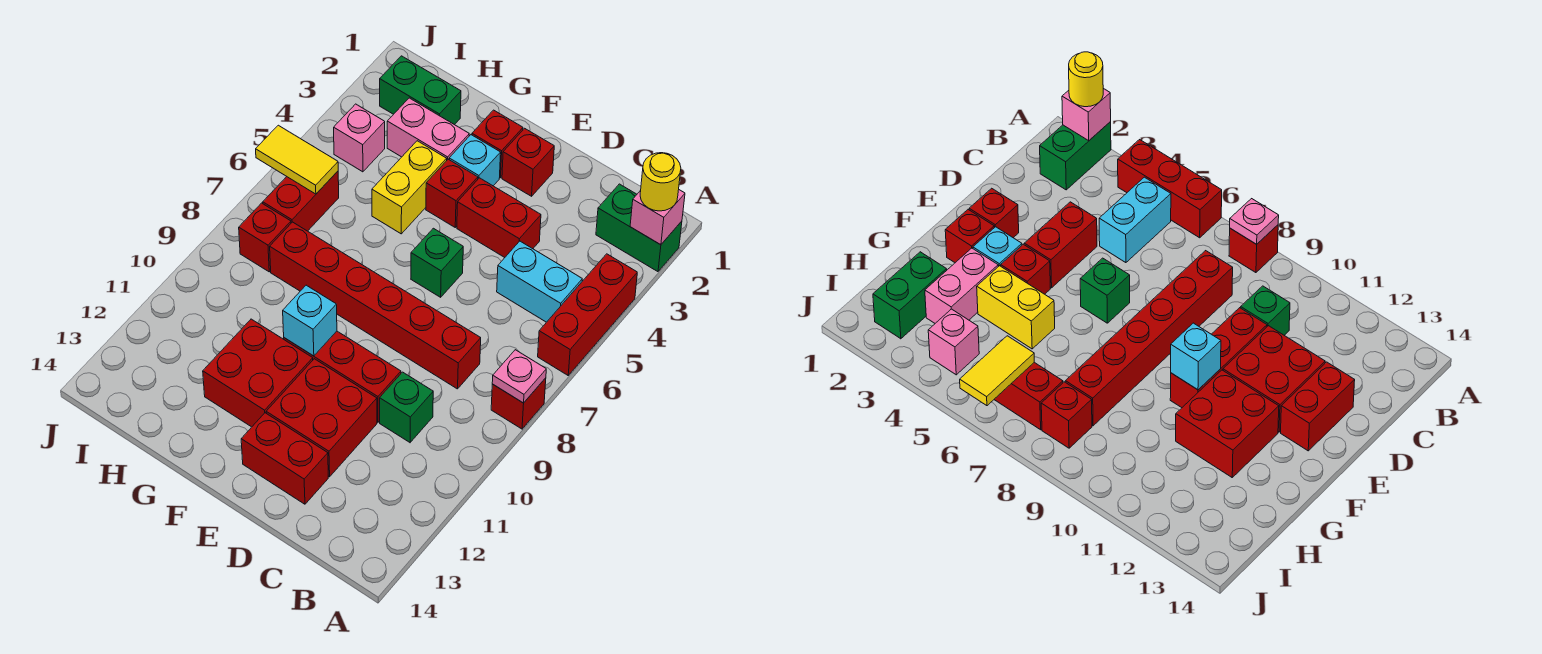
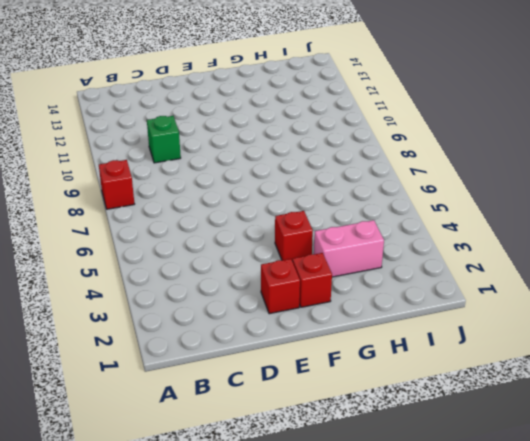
none -> green 1x2 brick [596,184,682,272]
none -> red 1x3 brick [538,254,637,375]
none -> cyan 1x2 brick [497,241,582,322]

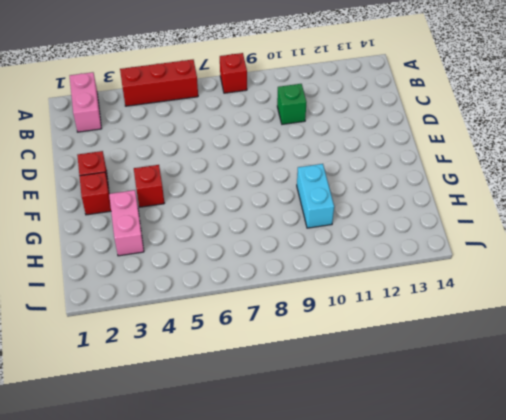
pink 1x2 brick [70,72,102,132] -> green 1x2 brick [596,184,682,272]
cyan 1x2 brick [297,164,334,228] -> cyan 1x2 brick moved to [497,241,582,322]
none -> red 1x6 brick [270,222,481,389]
none -> red 1x2 brick [457,178,541,257]
none -> red 1x3 brick [284,331,401,422]

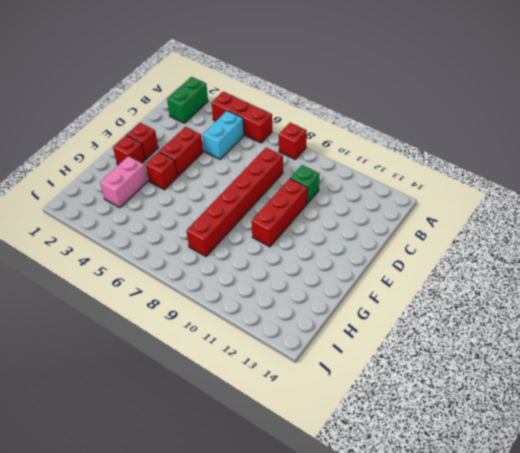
none -> red 2x2 brick [266,359,377,477]
none -> red 1x2 brick [241,413,328,504]
none -> green 1x1 brick [411,228,463,297]

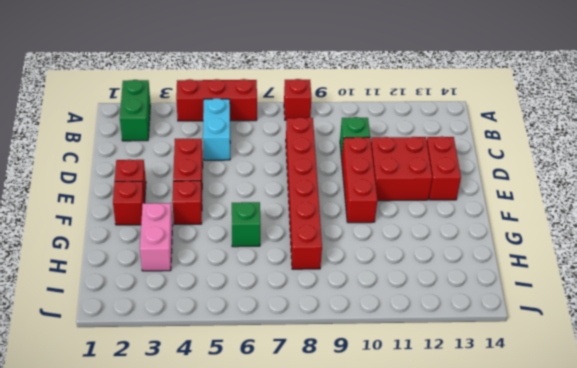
green 1x1 brick [232,202,261,247] -> green 1x1 brick moved to [411,228,463,297]
none -> cyan 1x1 brick [449,135,501,186]
none -> red 2x2 brick [203,319,313,427]
none -> yellow 1x2 brick [372,141,447,234]

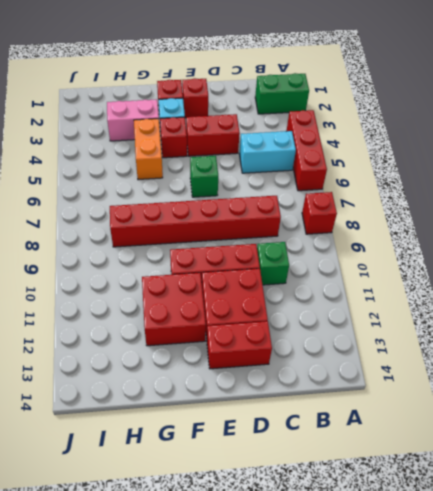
orange 1x2 brick [134,119,163,180] -> yellow 1x2 brick [372,141,447,234]
none -> green 1x2 brick [380,56,461,125]
none -> pink 1x1 brick [334,104,385,172]
none -> red 1x2 brick [263,171,339,231]

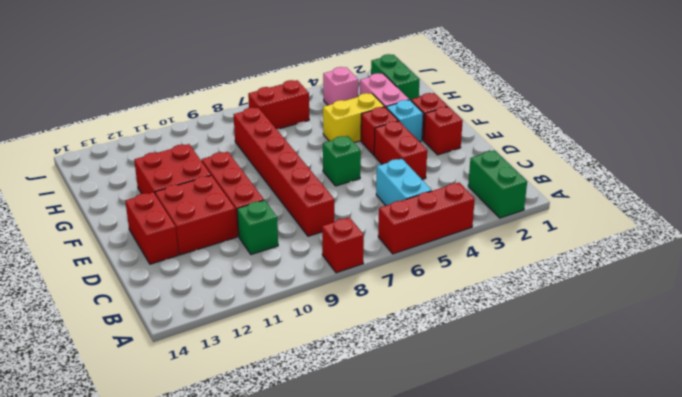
none -> red 1x1 brick [239,203,291,272]
none -> pink 1x1 brick [630,190,685,245]
none -> pink 1x1 plate [492,350,546,403]

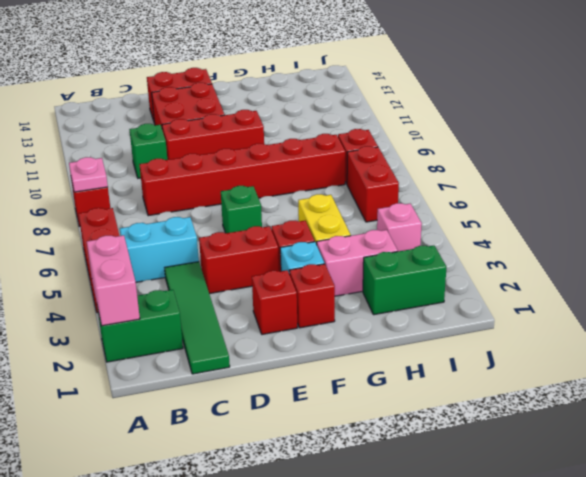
pink 1x2 brick [87,235,140,326] -> pink 1x1 brick [630,190,685,245]
green 1x4 tile [165,262,230,374] -> none
none -> red 2x2 brick [203,319,313,427]
none -> cyan 1x1 brick [283,285,337,356]
none -> yellow 1x2 tile [256,125,338,194]

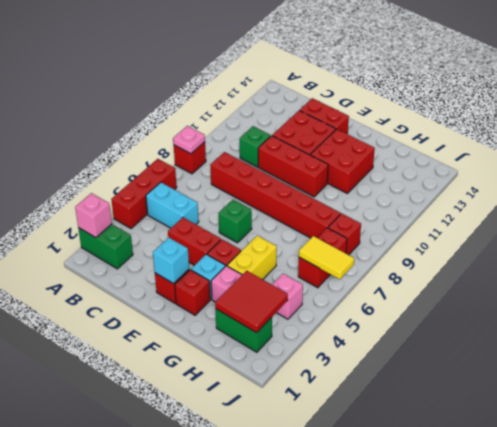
cyan 1x1 brick [153,238,189,284] -> cyan 1x1 brick moved to [283,285,337,356]
red 2x2 tile [215,271,288,333] -> none
none -> yellow 1x1 round brick [640,153,681,211]

